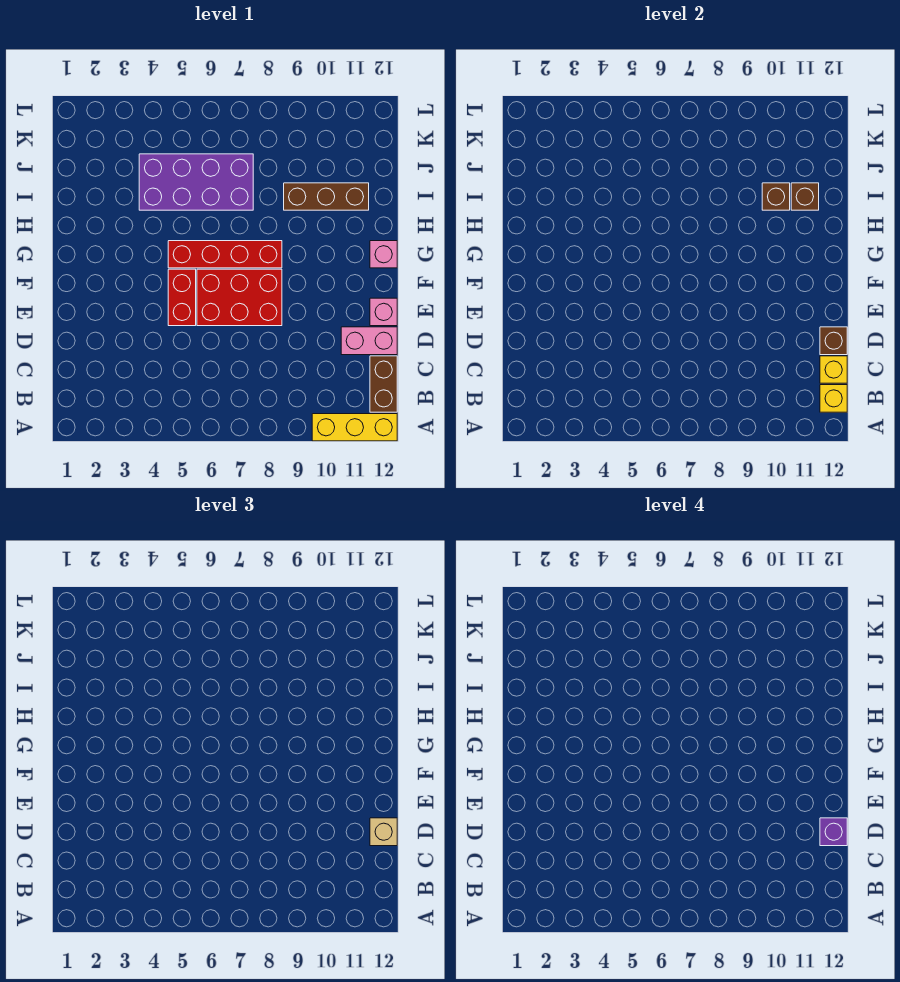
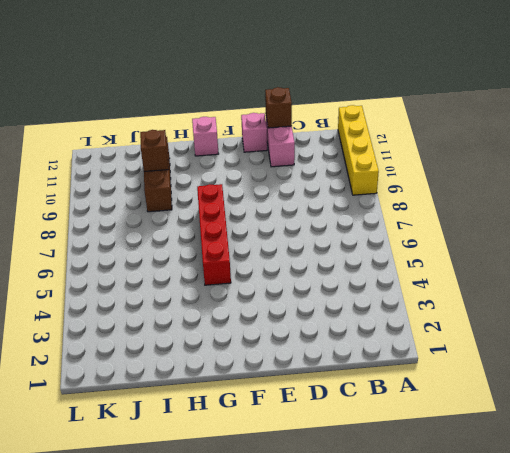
yellow 1x4 brick [338,105,379,195] -> yellow 1x3 brick [312,414,397,441]
none -> brown 1x2 brick [370,356,397,412]
none -> red 1x2 brick [168,269,196,326]
none -> red 2x3 brick [197,269,282,326]

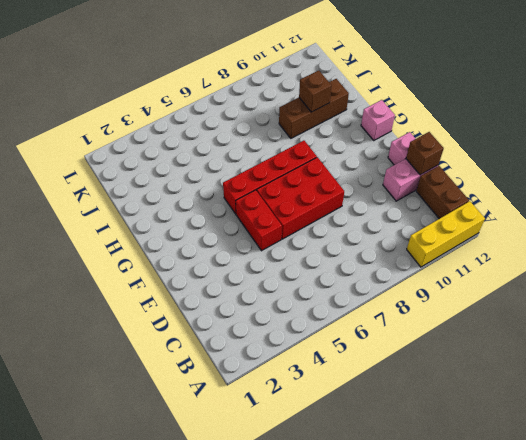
none -> purple 2x4 brick [139,154,253,210]
none -> yellow 1x1 brick [820,385,847,412]
none -> yellow 1x1 brick [820,356,847,383]

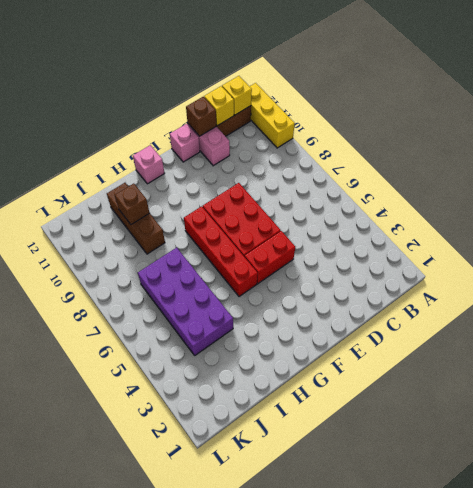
none -> brown 1x1 brick [791,183,819,210]
none -> tan 1x1 brick [370,818,397,846]
none -> purple 1x1 brick [820,818,847,846]

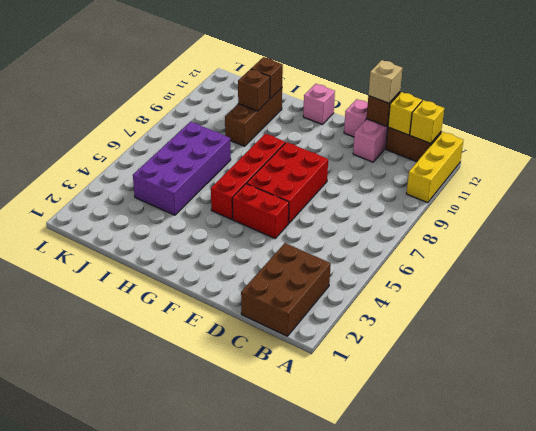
brown 2x3 brick [241,243,331,336] -> none
none -> purple 1x1 brick [820,818,847,846]

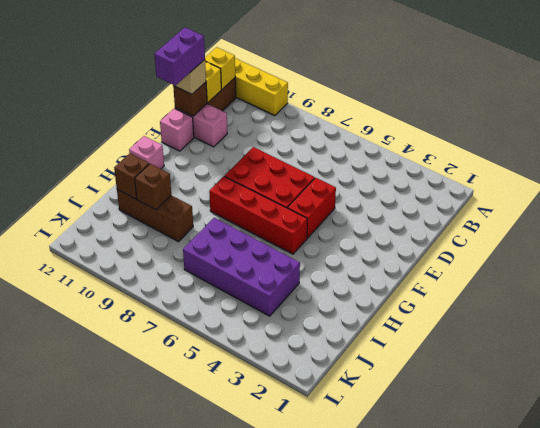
purple 1x2 brick [154,28,205,85] -> purple 1x1 brick [820,818,847,846]

